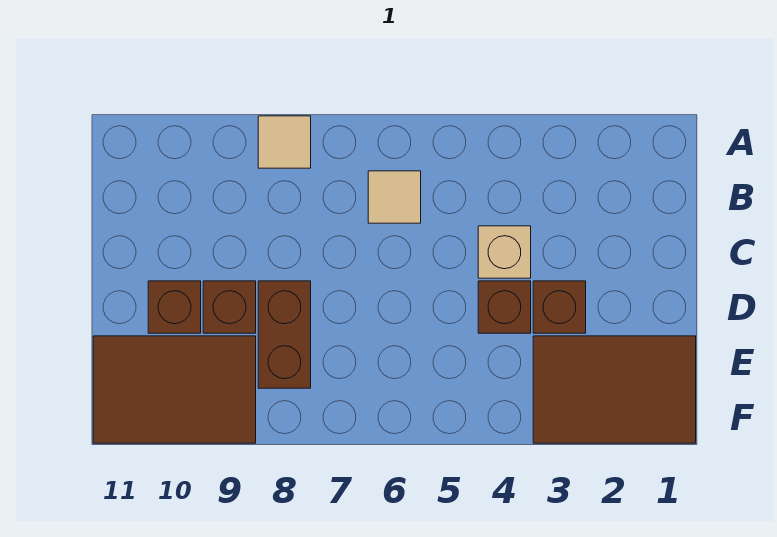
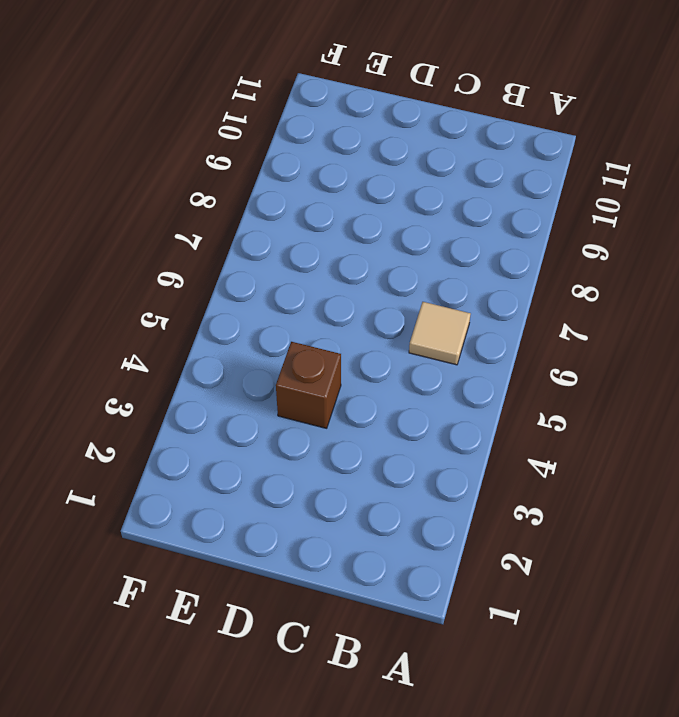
none -> tan 1x1 tile [258,116,311,168]
none -> tan 1x1 brick [478,226,531,278]

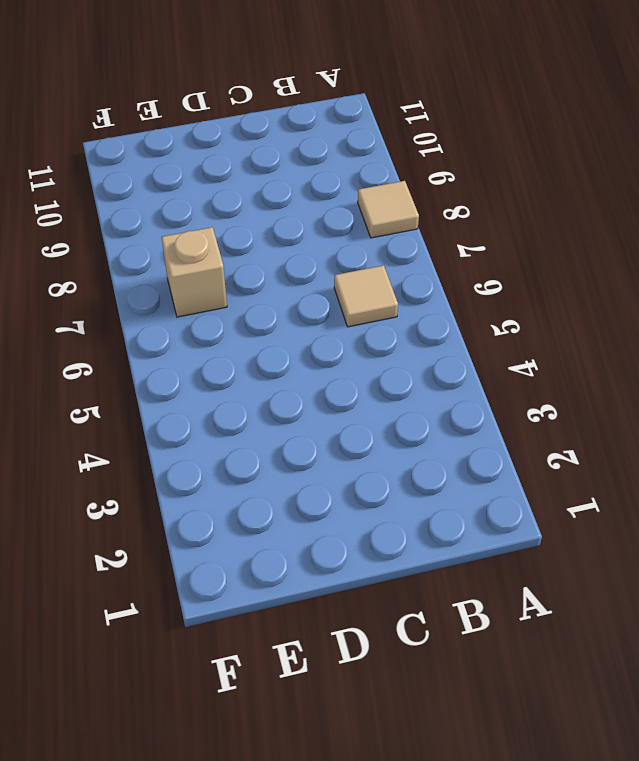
tan 1x1 brick [162,227,227,317] -> tan 1x1 brick moved to [478,226,531,278]
none -> brown 1x1 brick [533,281,586,333]
none -> brown 1x1 brick [478,281,531,333]

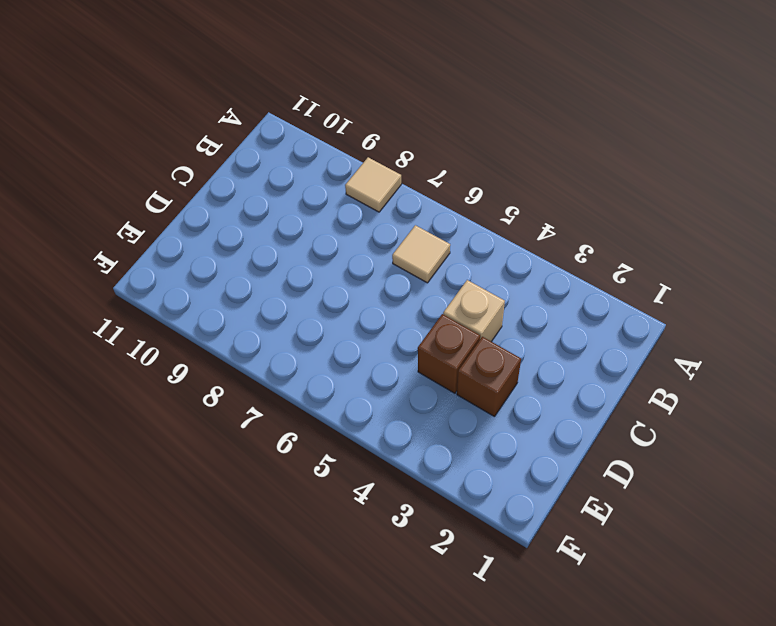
none -> brown 1x2 brick [258,281,311,388]
none -> brown 1x1 brick [203,281,256,333]

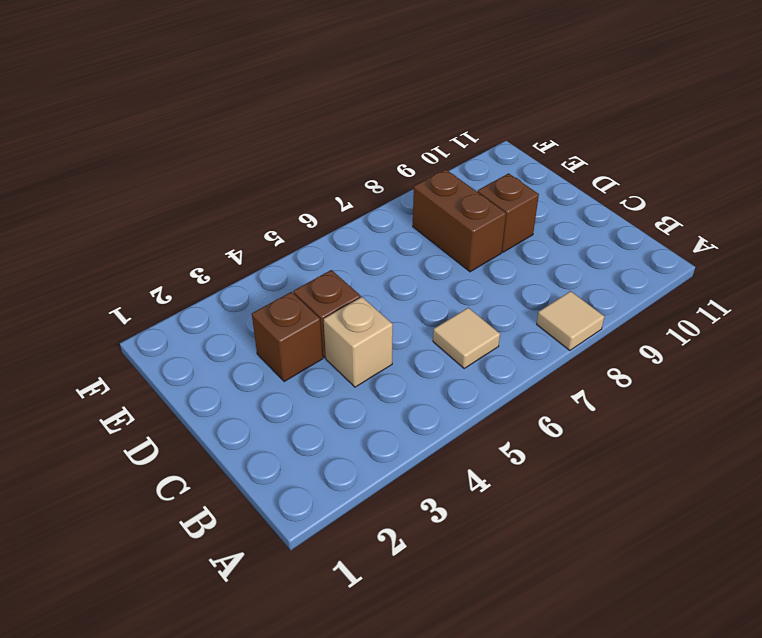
none -> brown 1x1 brick [148,281,201,333]
none -> brown 2x3 tile [533,336,696,443]

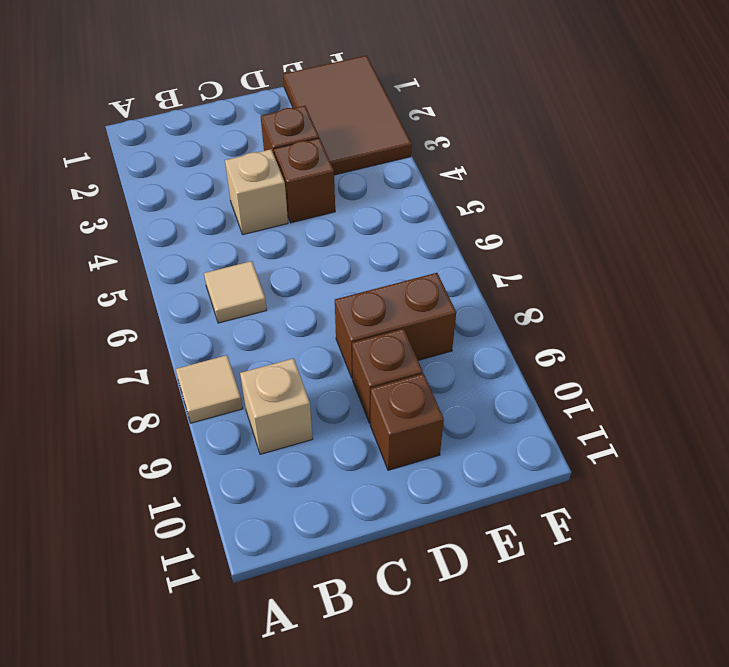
tan 1x1 brick [240,358,313,454] -> none
none -> brown 2x3 tile [93,336,256,443]

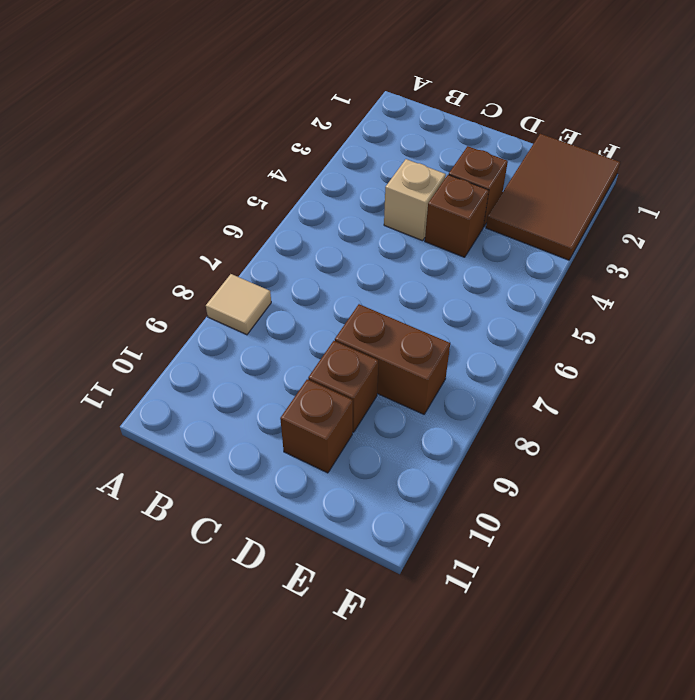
none -> tan 1x1 tile [368,171,421,223]
none -> brown 2x3 tile [93,336,256,443]

